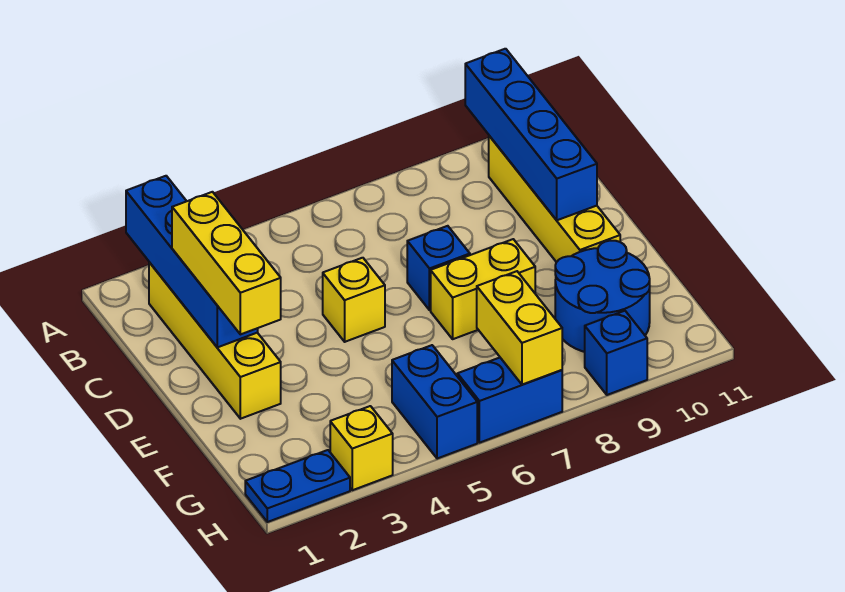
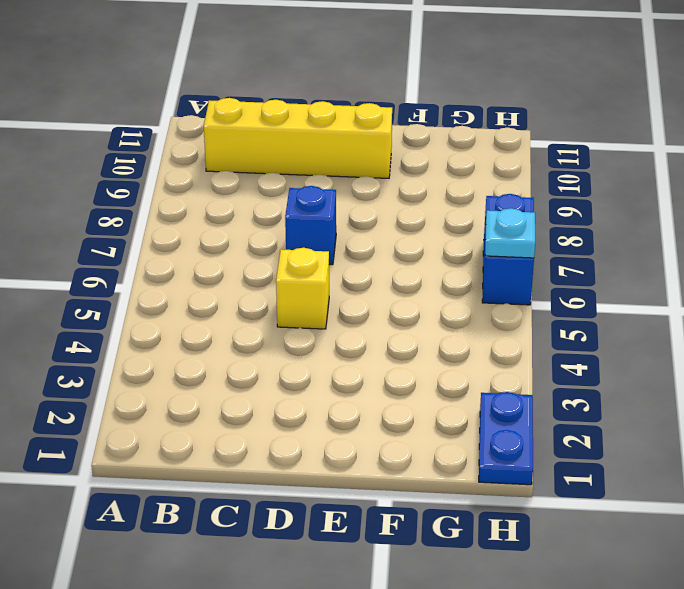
cyan 1x1 plate [485,208,535,258] -> none
none -> yellow 1x4 brick [149,262,281,419]
none -> yellow 1x2 brick [431,239,535,339]
none -> blue 2x2 round brick [555,241,650,352]

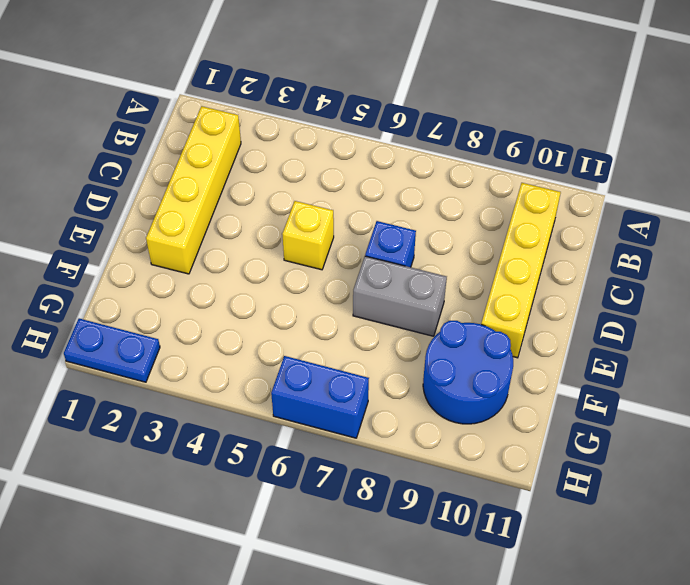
grey 1x2 brick [353,256,447,336] -> yellow 1x2 brick [431,239,535,339]
none -> blue 1x2 brick [392,345,477,459]
none -> yellow 1x1 brick [330,406,393,490]
none -> blue 1x1 brick [585,311,647,395]

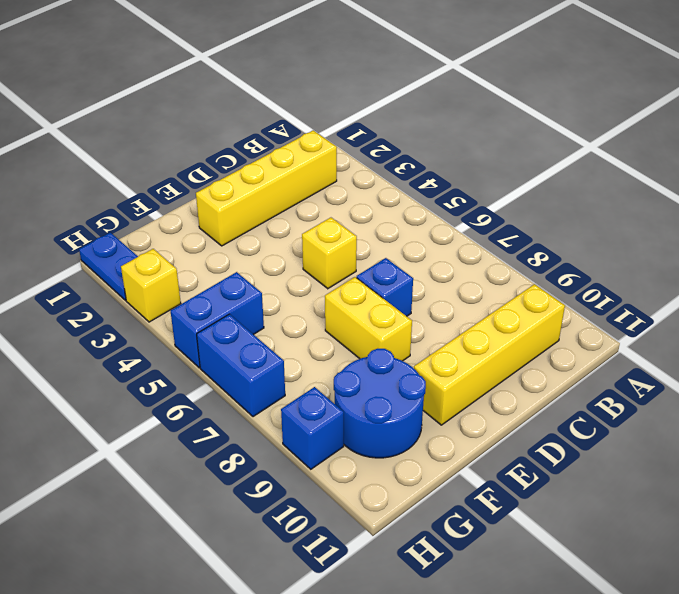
none -> blue 1x4 brick [126,176,258,347]
none -> blue 1x4 brick [465,49,597,220]
none -> yellow 1x2 brick [477,271,562,385]

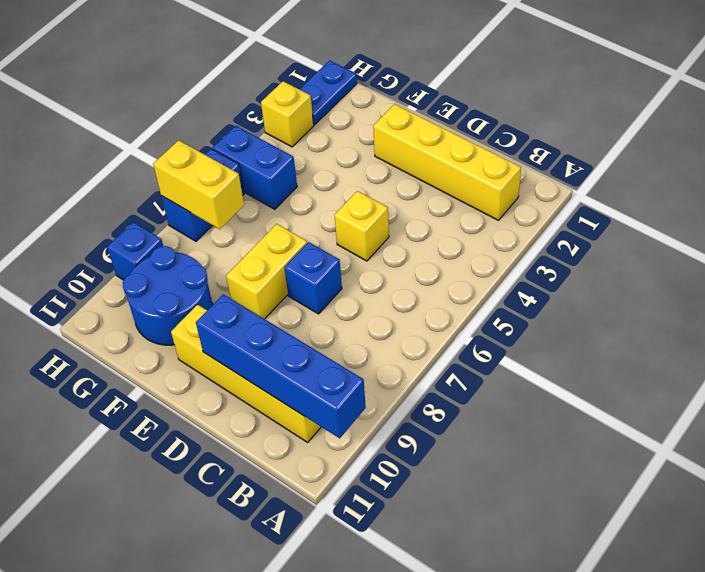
none -> blue 1x4 brick [126,176,258,347]
none -> yellow 1x3 brick [172,192,281,334]

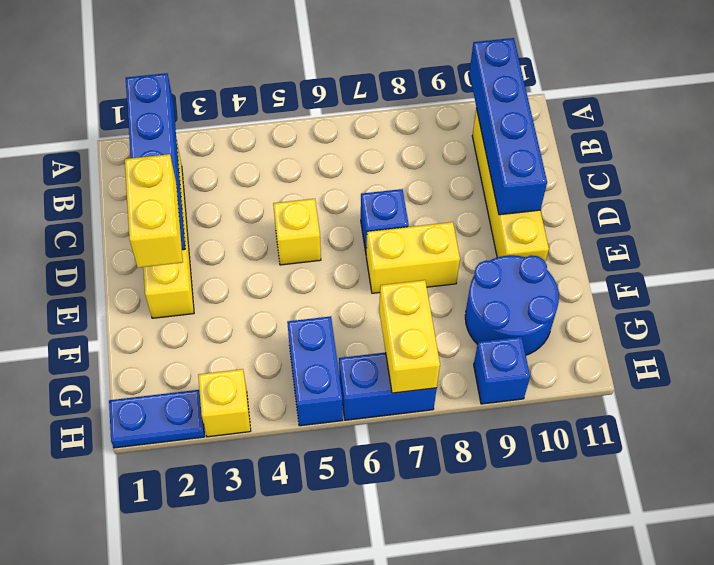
yellow 1x2 brick [125,154,183,268] -> yellow 1x3 brick [172,192,281,334]

